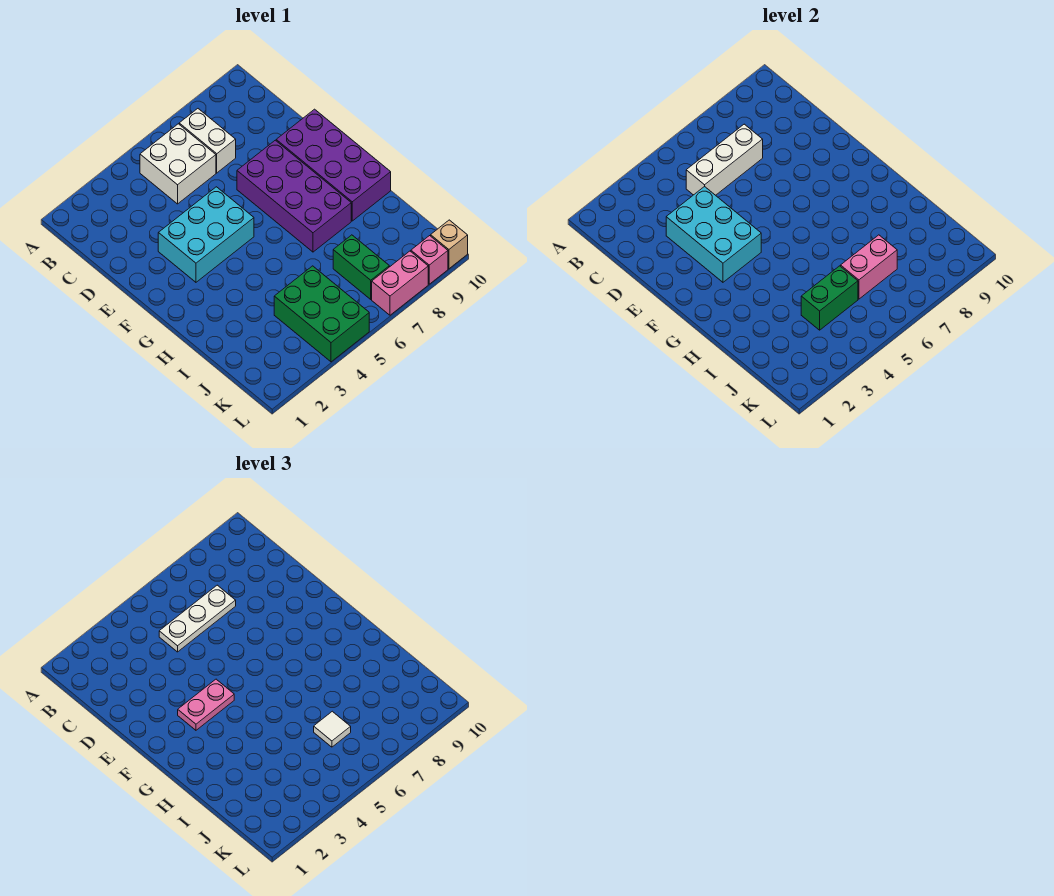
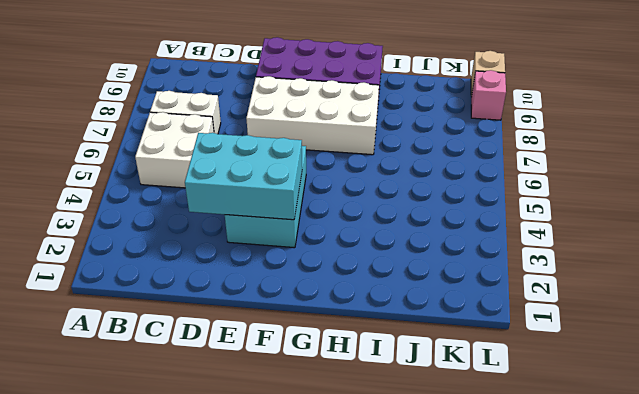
white 2x4 brick [246,76,379,155] -> purple 2x4 brick [237,140,351,252]
none -> green 2x3 brick [274,266,369,362]
none -> green 1x2 brick [333,235,389,299]
none -> pink 1x2 brick [372,251,428,315]

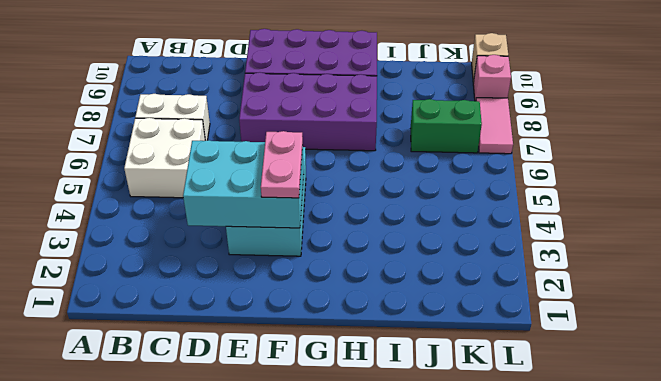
pink 1x2 tile [476,98,513,154] -> pink 1x2 brick [372,251,428,315]
none -> green 2x3 brick [274,266,369,362]
none -> white 1x3 brick [686,124,763,195]
none -> green 1x2 brick [801,266,858,330]

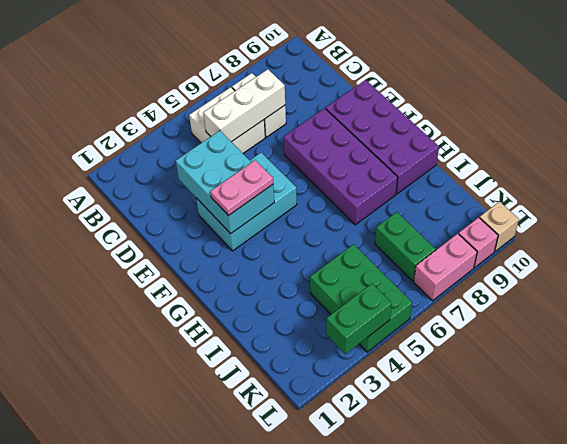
green 1x2 brick [326,284,392,354] -> green 1x2 brick moved to [801,266,858,330]
none -> pink 1x2 brick [841,235,897,299]
none -> white 1x3 plate [159,585,236,652]
none -> white 1x1 tile [314,711,351,747]

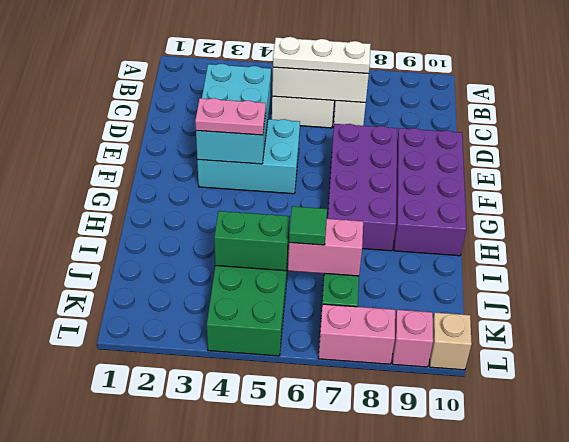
green 1x1 tile [289,206,327,245] -> white 1x1 tile [314,711,351,747]

